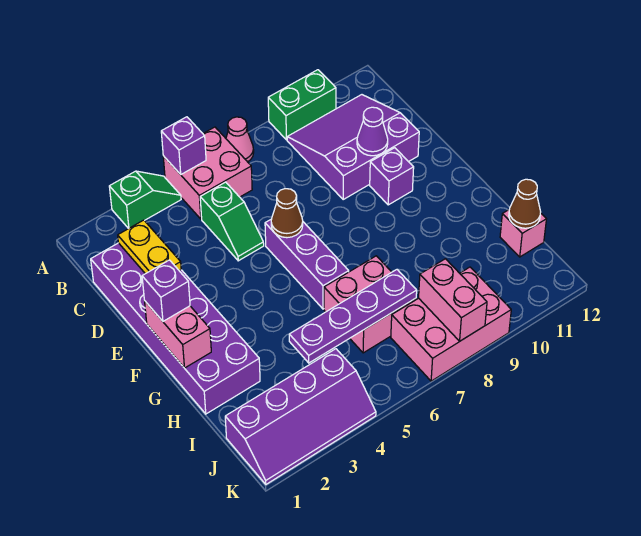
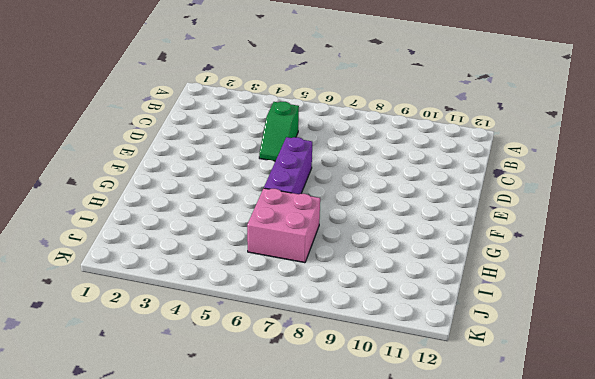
none -> green 1x2 slope [109,171,181,229]
none -> pink 2x2 brick [163,127,252,219]
none -> pink 1x1 cone [226,117,254,162]

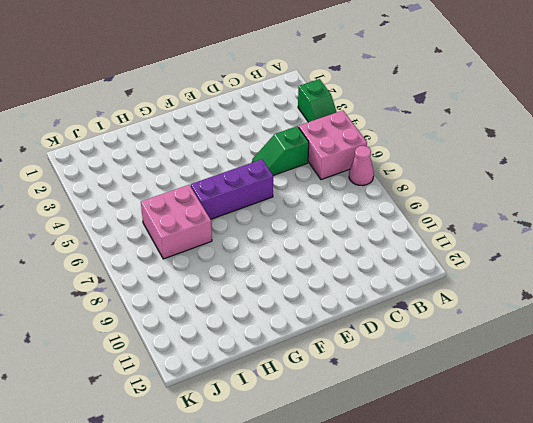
none -> green 1x2 brick [268,70,336,140]
none -> purple 3x3 slope [287,95,419,200]
none -> purple 2x6 brick [91,243,260,414]

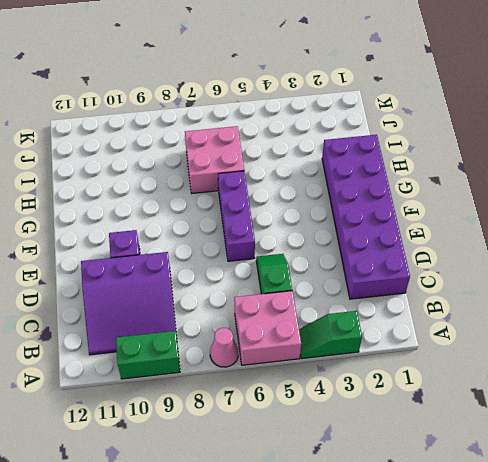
none -> pink 1x1 brick [500,210,546,257]
none -> purple 2x4 slope [225,349,376,484]
none -> pink 2x3 brick [391,267,511,381]

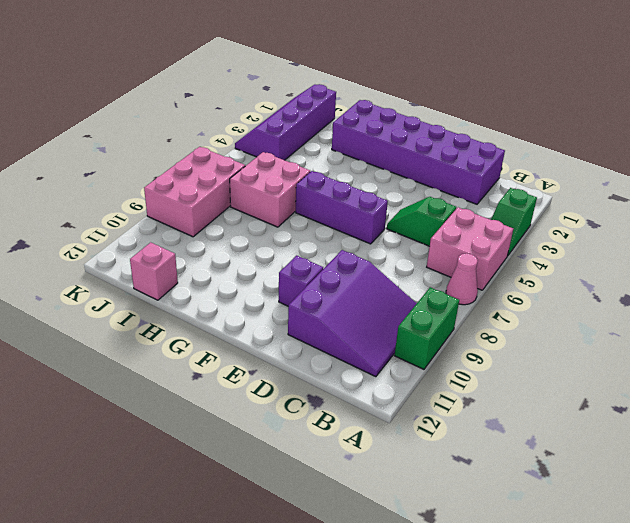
none -> purple 1x1 brick [161,117,206,174]
none -> yellow 1x2 plate [118,220,181,274]
none -> purple 1x1 cone [357,107,388,156]

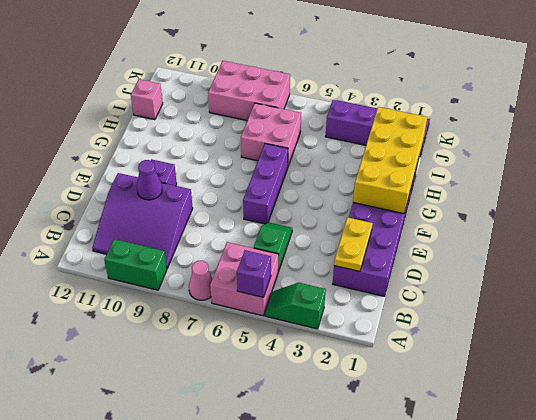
yellow 2x4 brick [353,107,427,214] -> pink 1x2 brick [145,301,211,368]
none -> brown 1x1 cone [271,189,303,238]
none -> purple 1x4 plate [289,270,417,363]
none -> brown 1x1 cone [509,179,541,228]

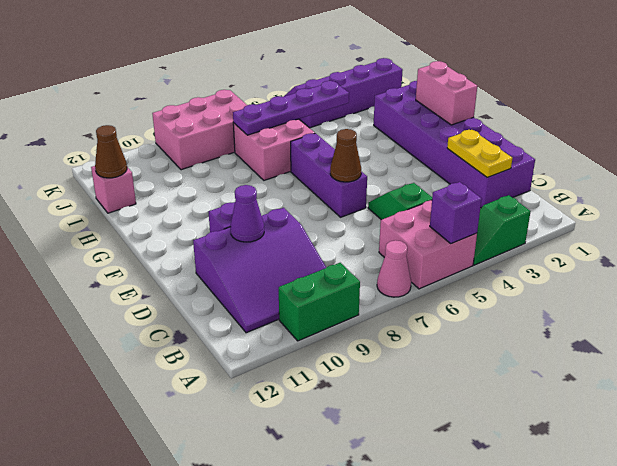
none -> pink 1x2 brick [419,259,487,341]
none -> purple 1x1 brick [142,260,190,321]

